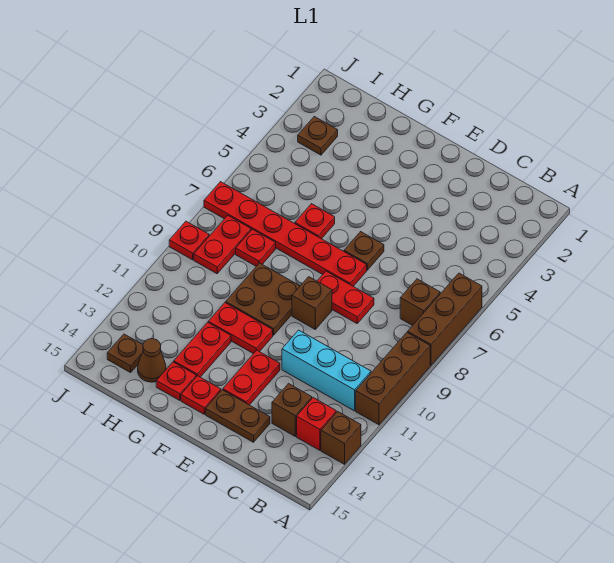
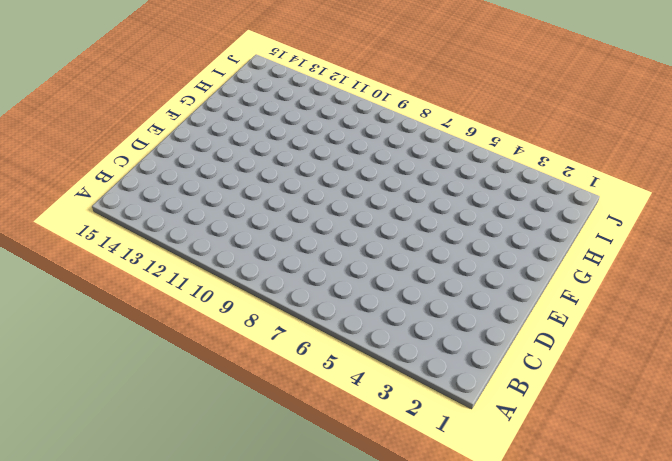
none -> brown 1x3 brick [408,273,482,365]
none -> brown 1x3 brick [356,332,430,425]
none -> brown 1x1 brick [321,411,361,464]

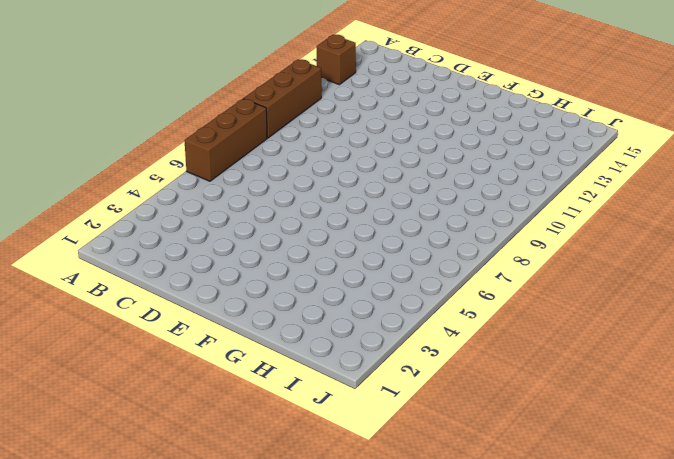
none -> brown 1x1 brick [400,279,440,326]
none -> cyan 1x3 brick [282,330,371,411]
none -> red 1x1 brick [297,398,336,450]

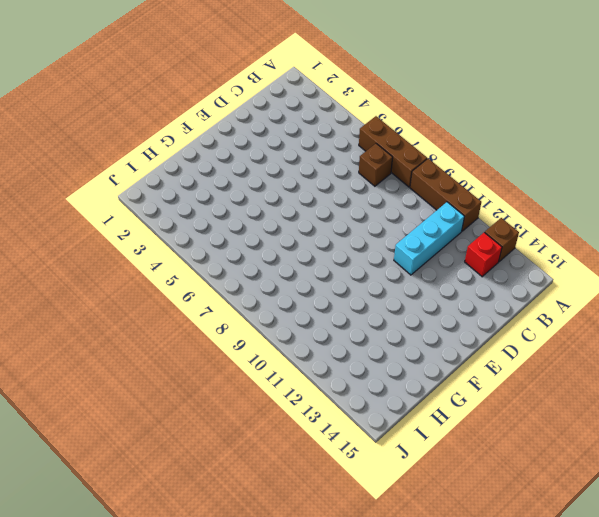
none -> brown 1x1 brick [272,384,312,436]
none -> red 1x2 plate [317,271,374,323]
none -> brown 1x2 plate [206,390,270,442]

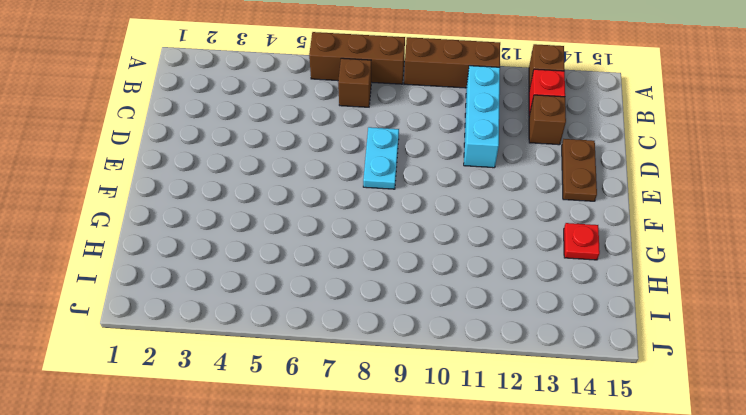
cyan 1x2 plate [363,127,399,189] -> red 1x2 plate [317,271,374,323]
none -> brown 1x1 plate [344,232,384,270]
none -> red 1x6 plate [204,182,367,286]
none -> brown 1x1 brick [292,277,332,329]

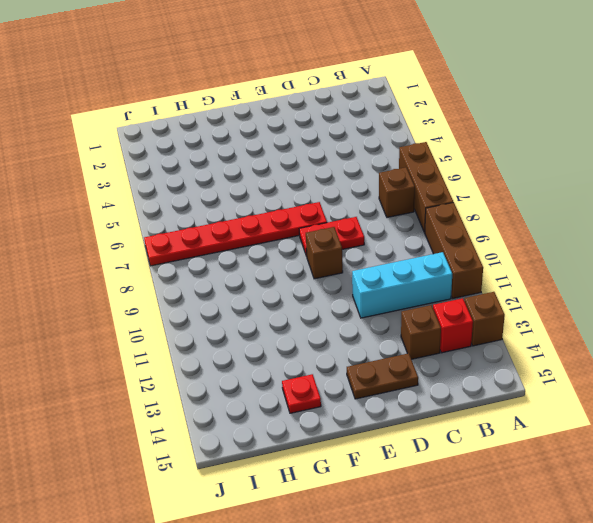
none -> brown 1x1 plate [344,232,384,270]
none -> red 1x2 plate [223,350,280,405]
none -> brown 2x2 plate [226,263,300,335]

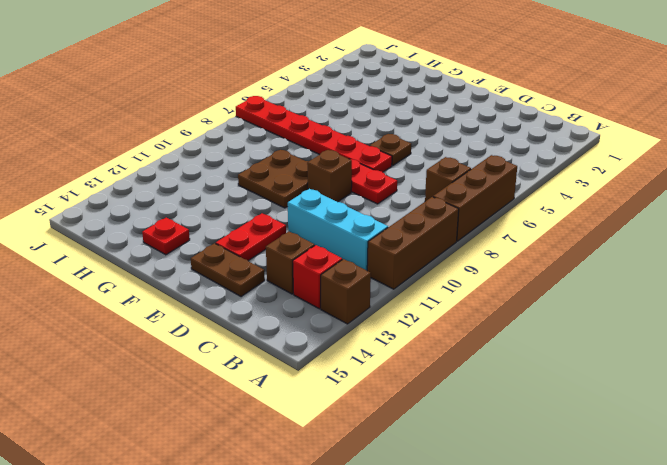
none -> red 1x2 plate [208,303,273,354]
none -> red 1x1 plate [181,376,221,414]
none -> red 1x1 plate [295,204,335,239]

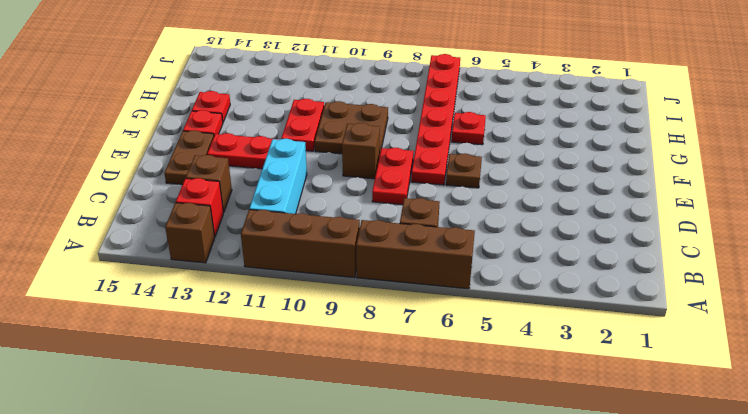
none -> red 1x2 plate [174,322,231,377]
none -> red 1x1 plate [236,229,276,266]
none -> brown 1x1 cone [138,339,166,382]

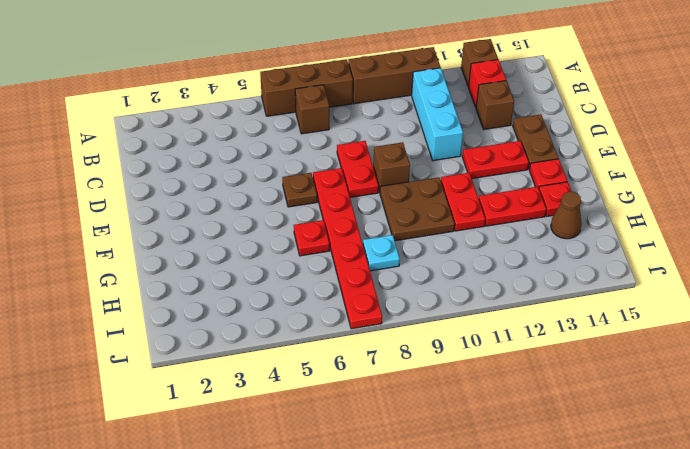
cyan 1x1 plate [363,235,400,271] -> red 1x1 plate [236,229,276,266]
none -> brown 1x1 plate [298,117,338,155]
none -> red 1x2 plate [194,215,251,274]
none -> brown 1x1 plate [107,334,143,373]

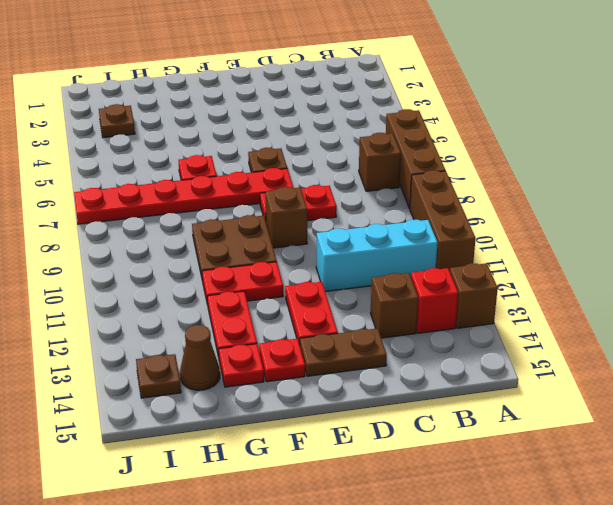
none -> red 1x1 plate [236,229,276,266]
none -> red 1x2 plate [194,215,251,274]
none -> red 1x1 plate [169,221,209,260]

